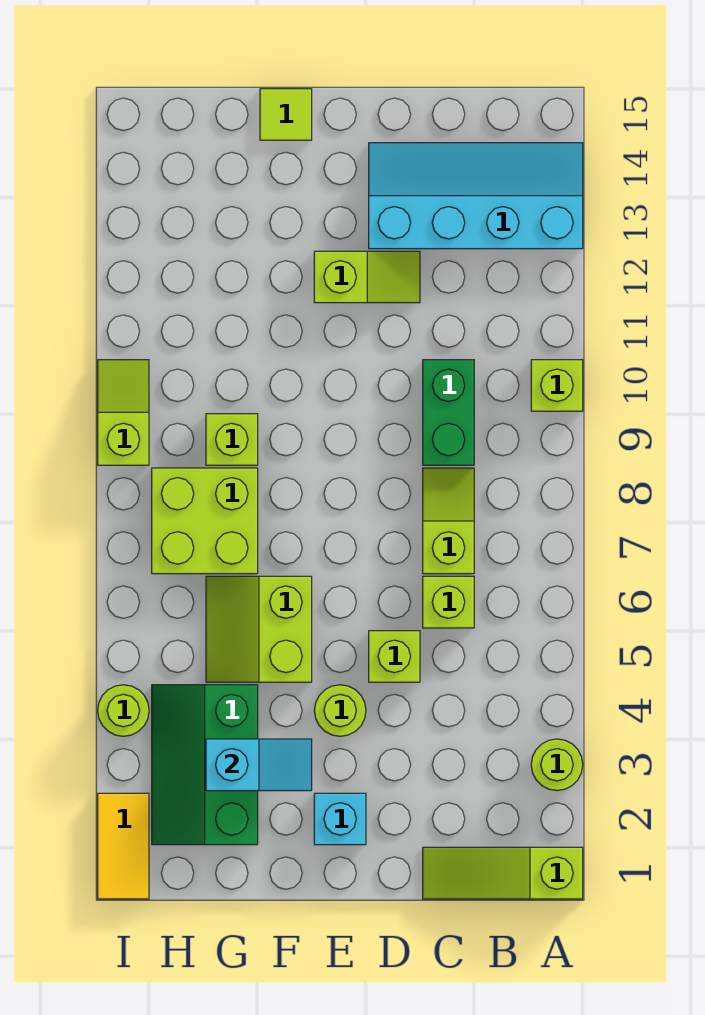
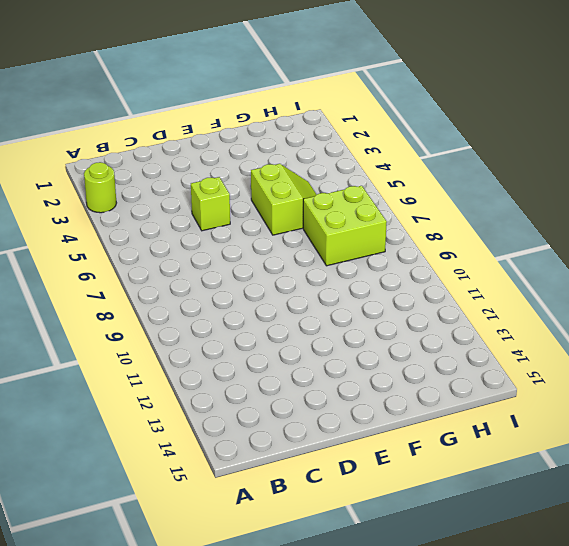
none -> lime 1x3 slope [423,847,583,899]
none -> lime 1x1 brick [531,360,583,411]
none -> cyan 2x4 slope [369,143,583,249]

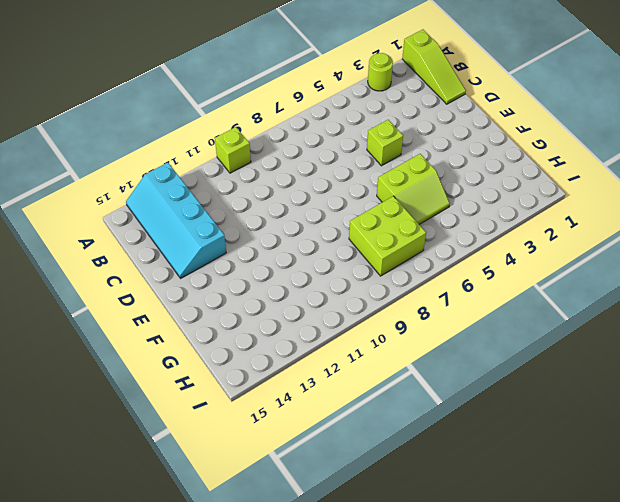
none -> lime 1x1 brick [423,576,474,628]
none -> lime 1x2 slope [423,468,474,574]
none -> green 1x2 brick [423,360,474,465]

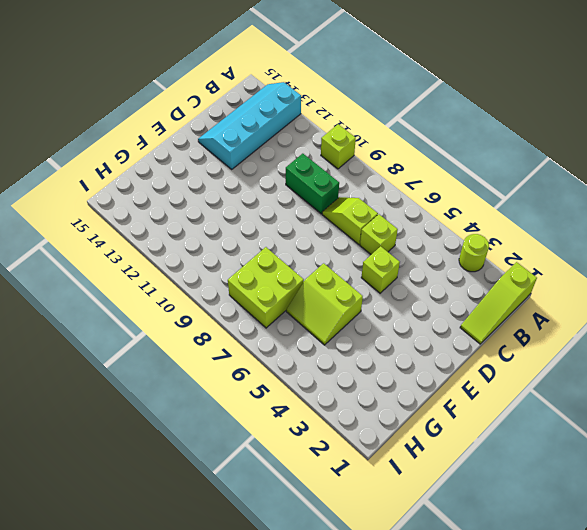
none -> lime 1x2 slope [314,251,420,303]
none -> cyan 1x1 brick [314,793,366,845]
none -> lime 1x1 round brick [314,685,366,736]

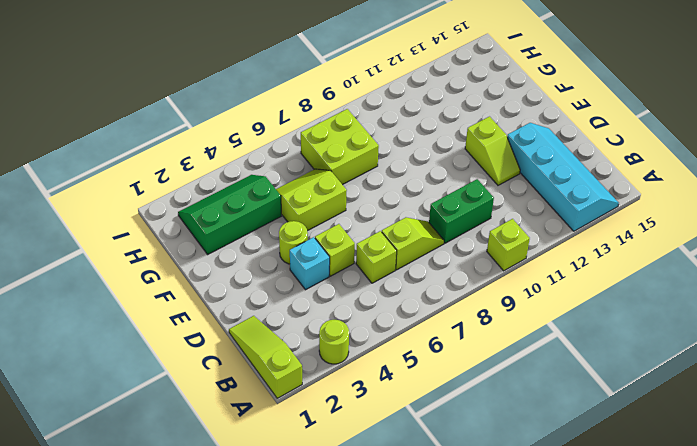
cyan 1x1 brick [290,237,330,290] -> cyan 1x1 brick moved to [314,793,366,845]
none -> lime 1x1 tile [260,89,312,140]
none -> lime 1x1 brick [206,414,258,465]
none -> yellow 1x2 tile [98,793,149,899]

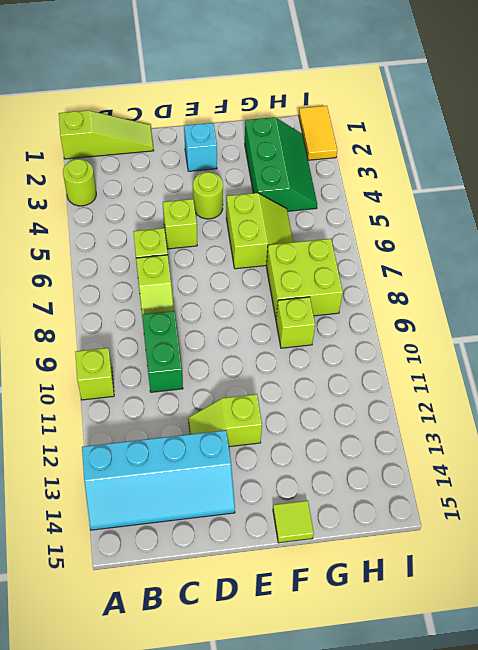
none -> lime 1x1 round brick [98,685,149,736]
none -> lime 1x2 slope [98,360,149,465]
none -> cyan 1x2 slope [206,739,312,791]

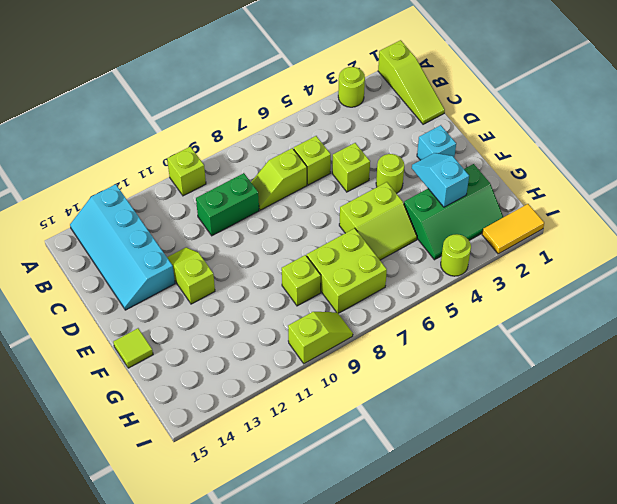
lime 1x2 slope [288,312,353,364] -> lime 1x2 slope turned to [98,360,149,465]

